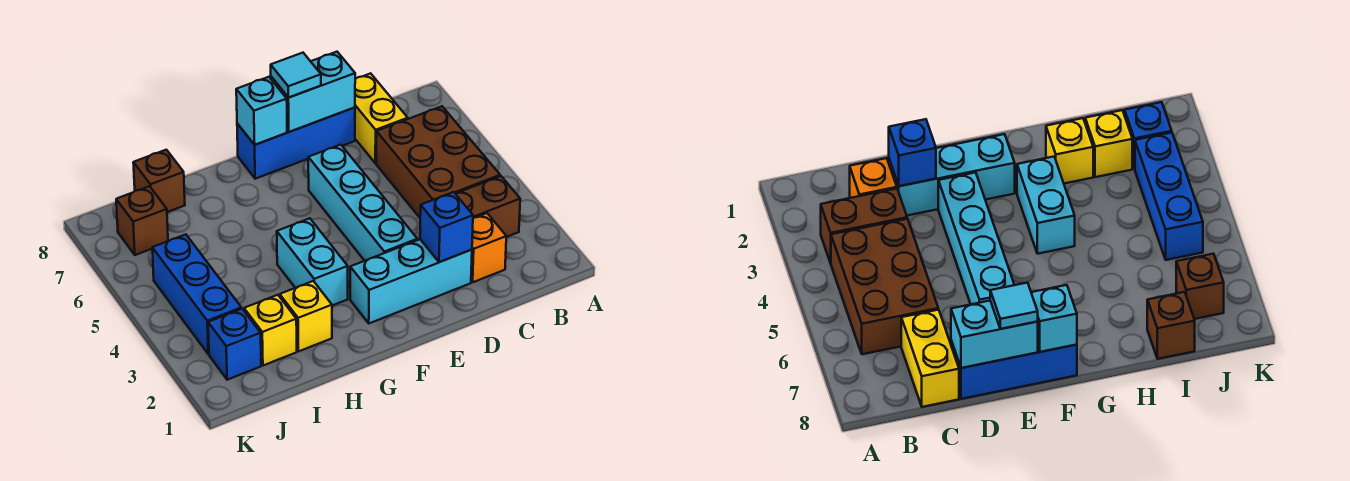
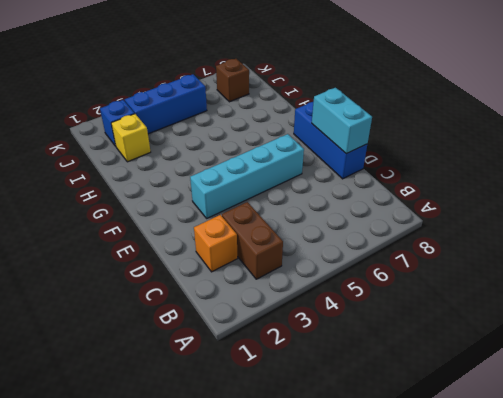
none -> brown 2x3 brick [376,106,500,218]
none -> yellow 1x2 brick [355,73,408,163]
none -> cyan 1x3 brick [350,239,472,323]

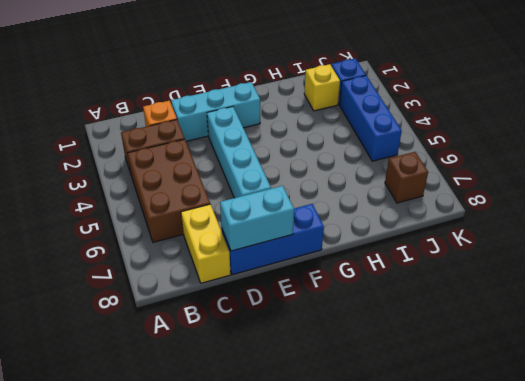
none -> cyan 1x2 brick [277,218,348,306]
none -> yellow 1x1 brick [279,281,332,351]
none -> brown 1x1 brick [133,150,185,212]

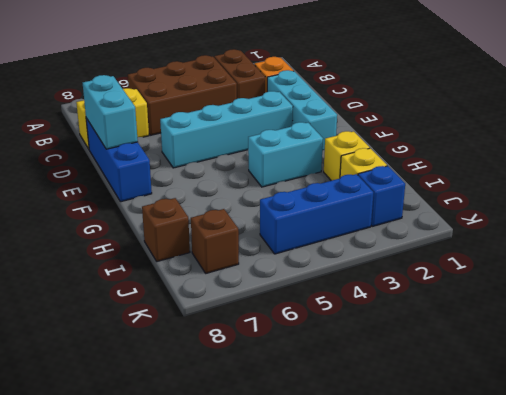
none -> blue 1x1 brick [420,192,473,262]
none -> cyan 1x1 brick [236,77,287,145]
none -> cyan 1x1 tile [271,53,321,97]

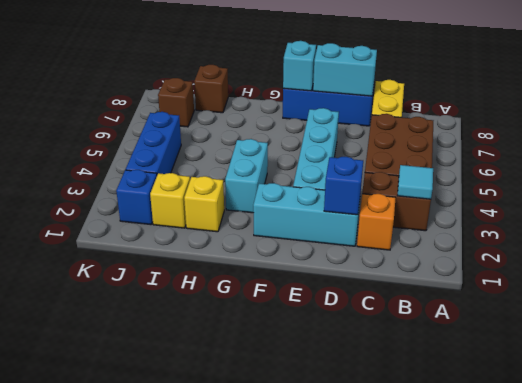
cyan 1x1 tile [397,165,433,199] -> cyan 1x1 tile moved to [271,53,321,97]

